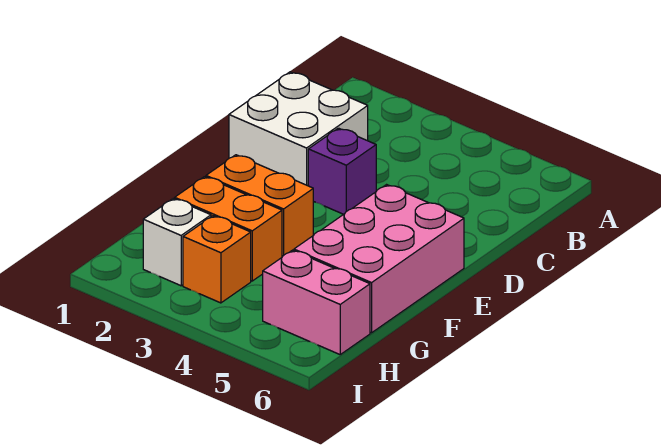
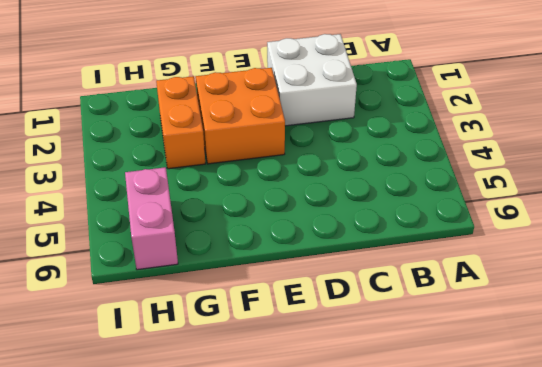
orange 2x2 brick [196,68,285,164] -> orange 1x2 brick [206,155,313,257]
none -> purple 1x1 brick [308,128,376,214]
none -> pink 2x3 brick [294,185,464,333]

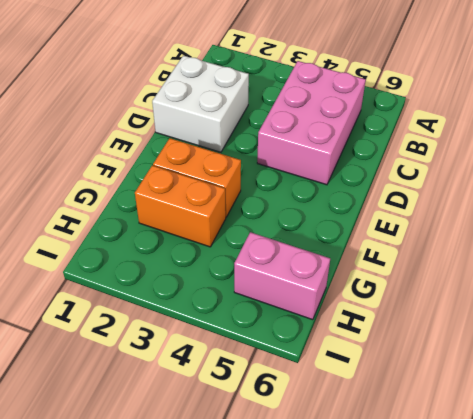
pink 2x3 brick [257,61,366,185] -> pink 2x3 brick moved to [294,185,464,333]
none -> purple 1x1 brick [308,128,376,214]
none -> white 1x1 brick [143,199,211,286]

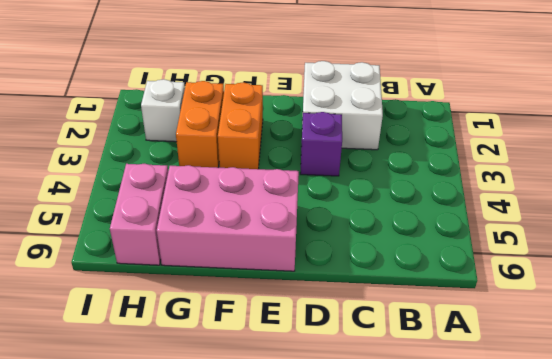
none -> orange 1x1 brick [183,216,251,303]

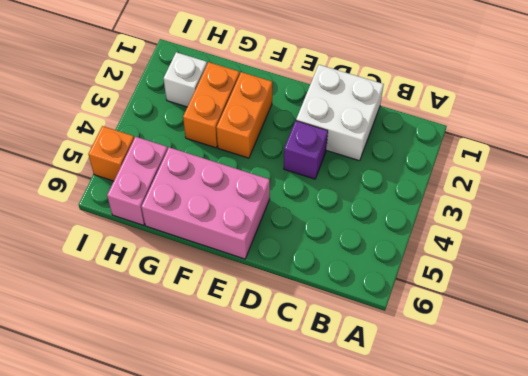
orange 1x1 brick [88,126,134,181] -> orange 1x1 brick moved to [183,216,251,303]

